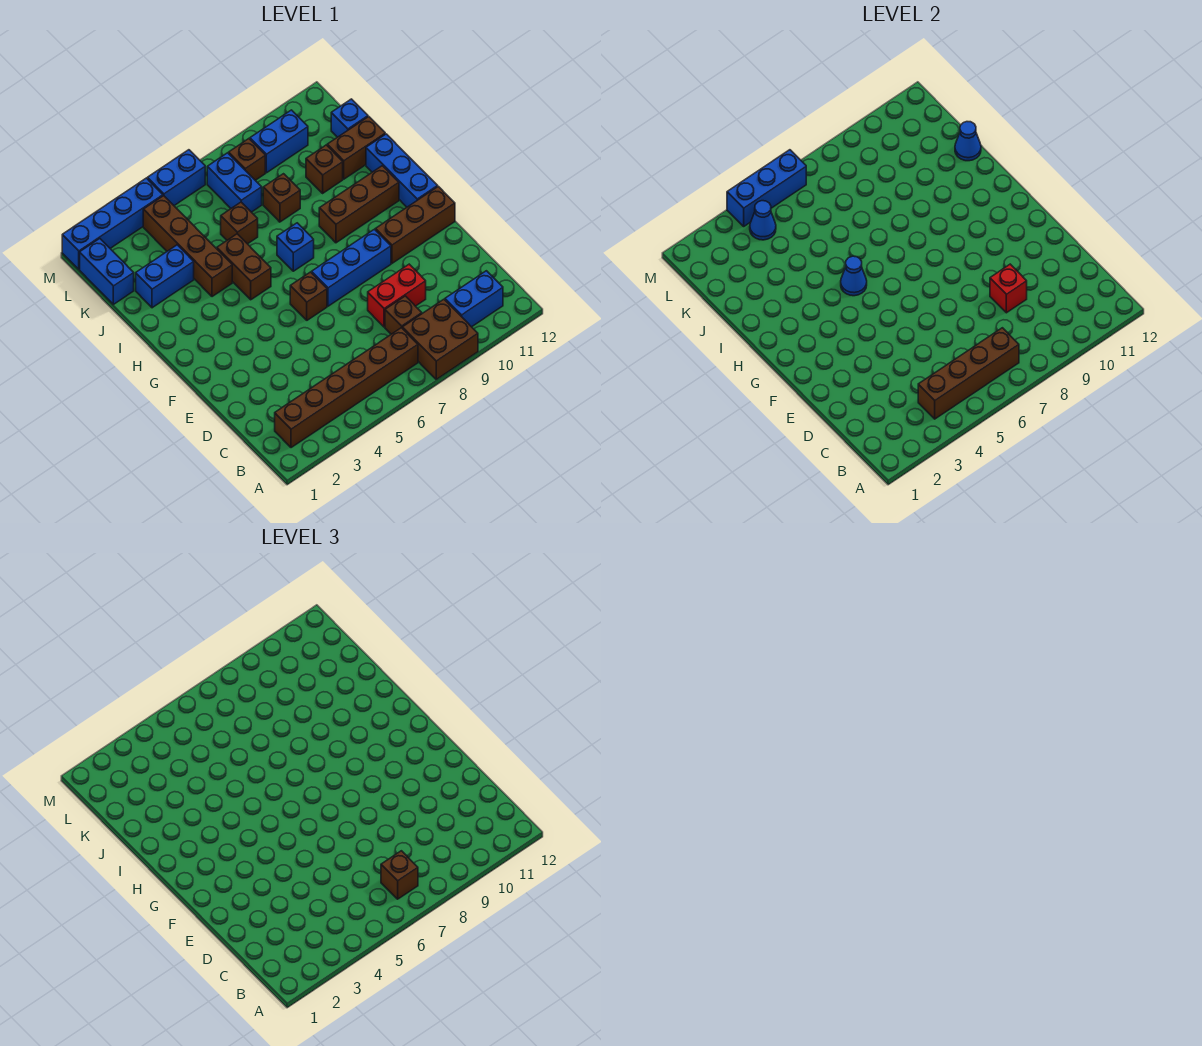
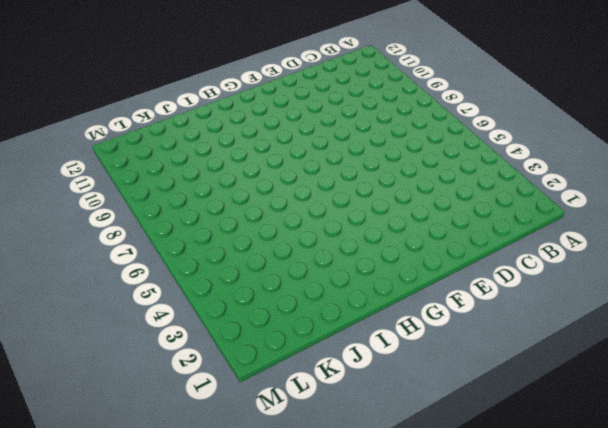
none -> brown 2x2 brick [402,299,478,379]
none -> brown 1x6 brick [275,328,418,448]
none -> blue 1x2 brick [445,271,503,327]
none -> brown 1x1 brick [385,296,422,334]

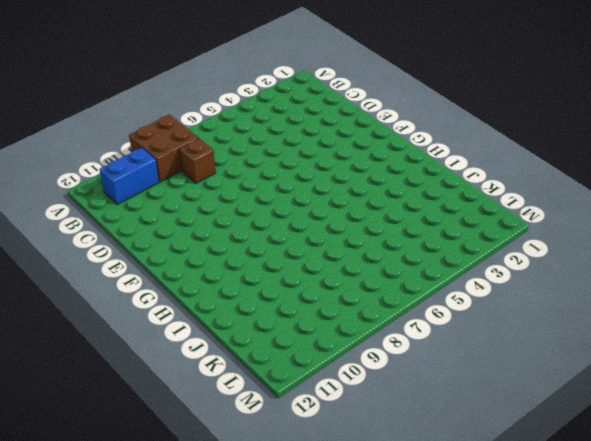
none -> brown 1x6 brick [275,328,418,448]
none -> red 1x2 brick [368,264,426,327]
none -> brown 1x1 brick [290,272,327,320]
none -> blue 1x3 brick [312,229,391,306]

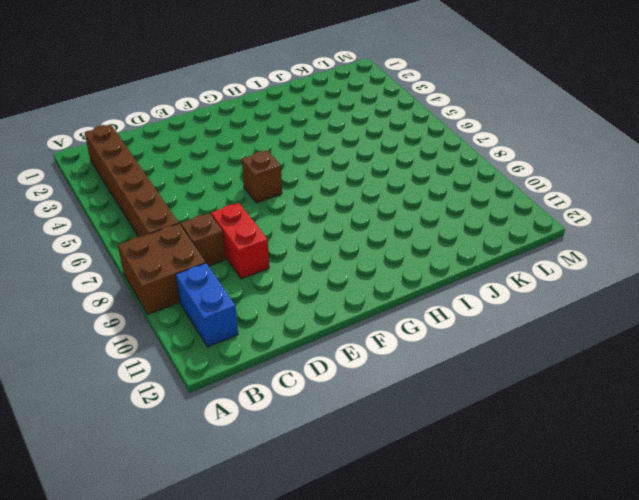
none -> blue 1x3 brick [312,229,391,306]
none -> brown 1x3 brick [375,186,455,263]
none -> blue 1x3 brick [366,134,438,207]
none -> brown 1x2 brick [217,234,271,300]

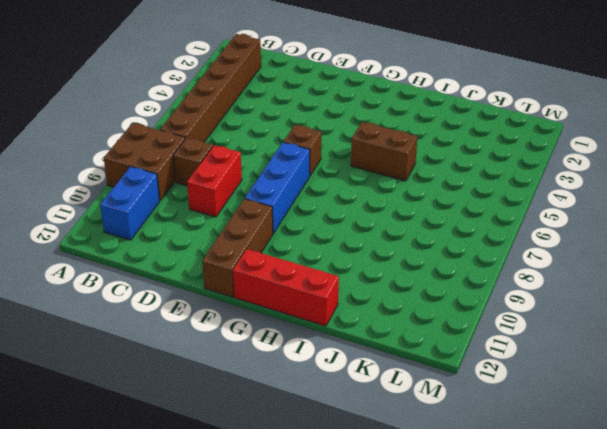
red 1x3 brick [233,249,339,326] -> blue 1x3 brick [366,134,438,207]
none -> blue 1x1 brick [277,223,314,271]
none -> brown 1x3 brick [319,166,399,243]
none -> brown 1x4 brick [143,196,232,297]
none -> blue 1x2 brick [136,245,194,308]

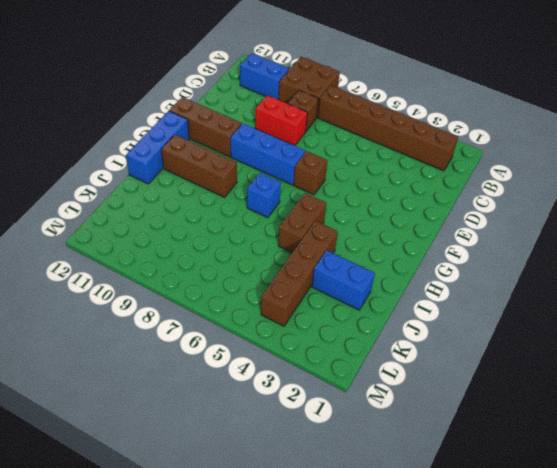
none -> brown 1x1 brick [221,202,258,244]
none -> brown 1x1 brick [263,174,300,222]
none -> brown 1x1 brick [306,145,343,193]
none -> brown 1x2 brick [327,117,385,179]

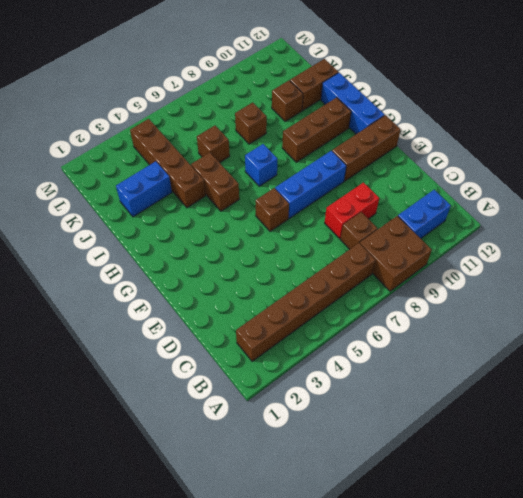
none -> blue 1x2 brick [80,239,134,304]
none -> blue 1x2 brick [207,153,262,212]
none -> blue 1x1 brick [331,99,368,137]
none -> brown 1x1 brick [229,139,265,180]

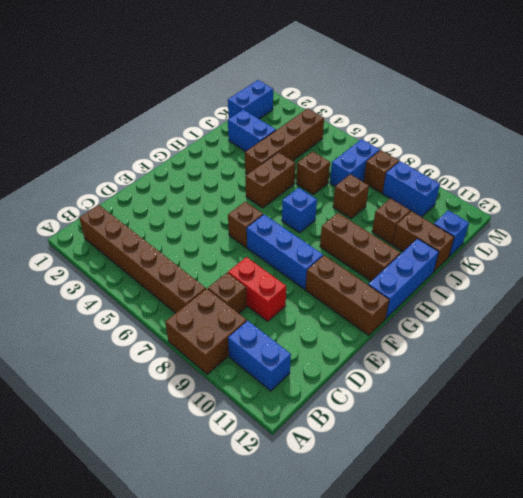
none -> blue 1x4 brick [62,178,163,269]
none -> blue 1x2 brick [147,150,205,206]
none -> brown 1x4 brick [918,328,1019,419]
none -> red 1x1 brick [990,264,1027,313]

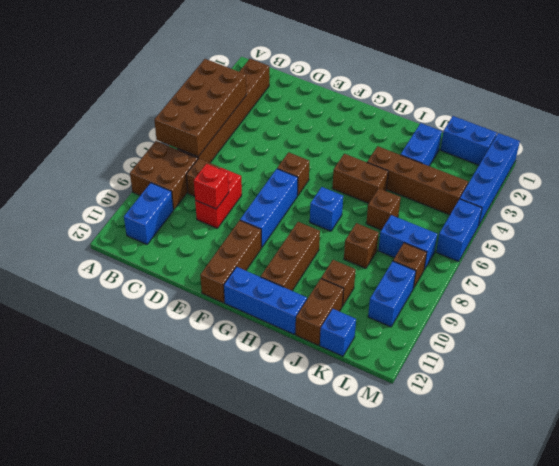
brown 2x4 brick [154,59,246,157] -> brown 1x4 brick [918,328,1019,419]
none -> blue 1x1 cone [841,256,867,296]
none -> blue 1x1 cone [955,122,981,161]
none -> blue 1x1 cone [750,201,776,240]
none -> blue 1x3 brick [727,150,806,226]

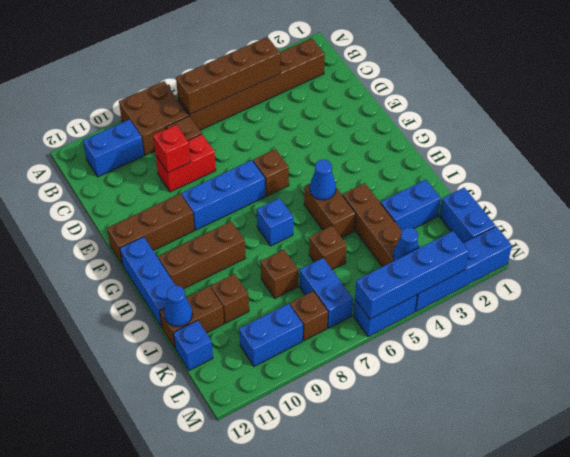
blue 1x4 brick [355,231,469,319] -> blue 1x3 brick [727,150,806,226]
none -> brown 1x1 brick [381,851,418,899]

